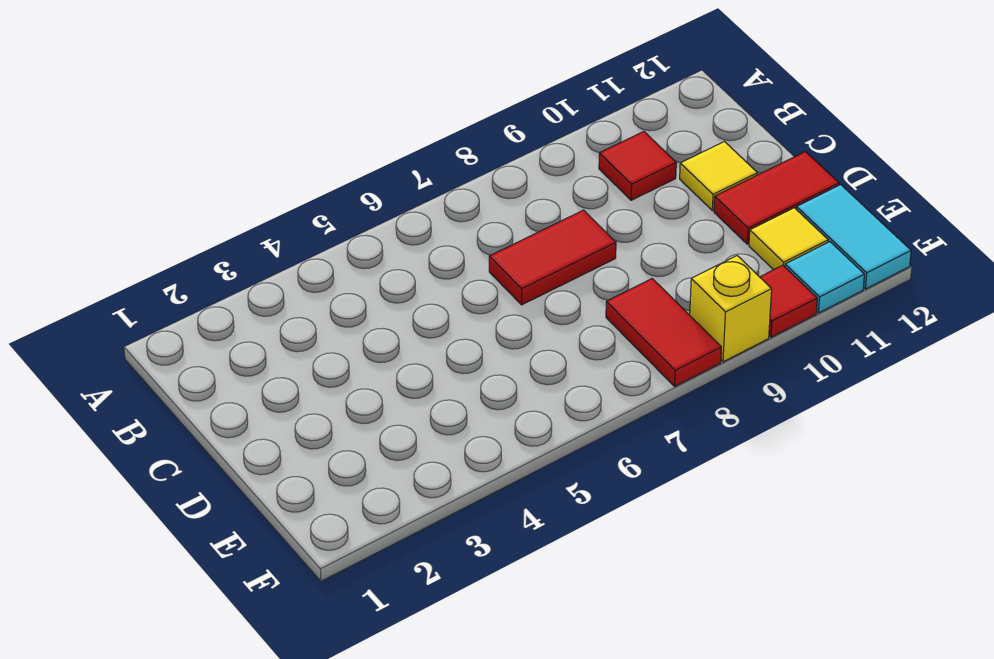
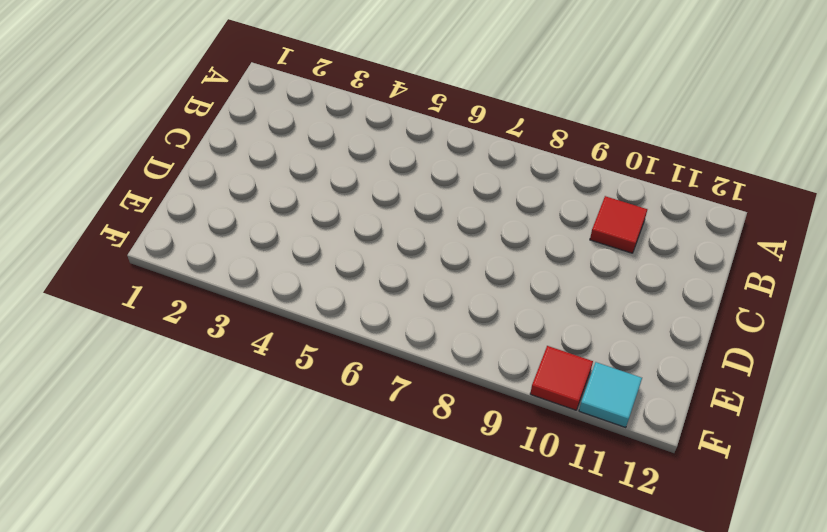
none -> red 1x2 tile [489,210,616,305]
none -> yellow 1x1 tile [680,142,757,211]

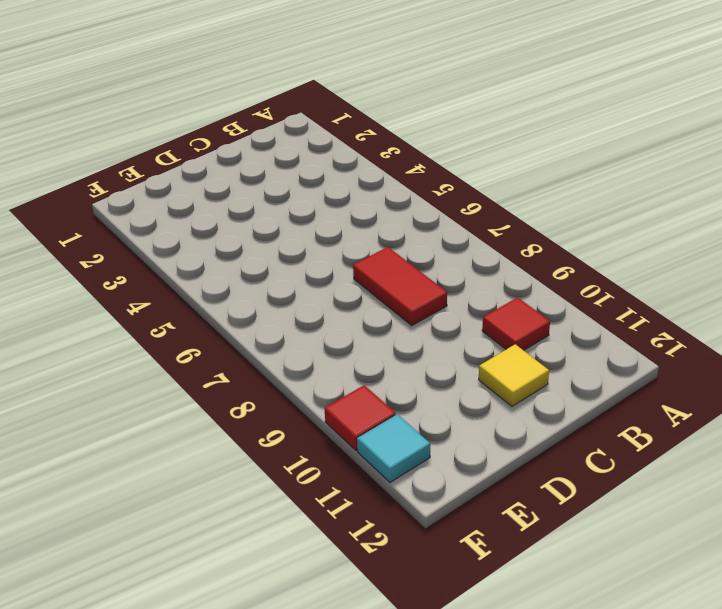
none -> red 1x2 tile [714,152,839,244]
none -> red 1x2 tile [606,279,721,386]

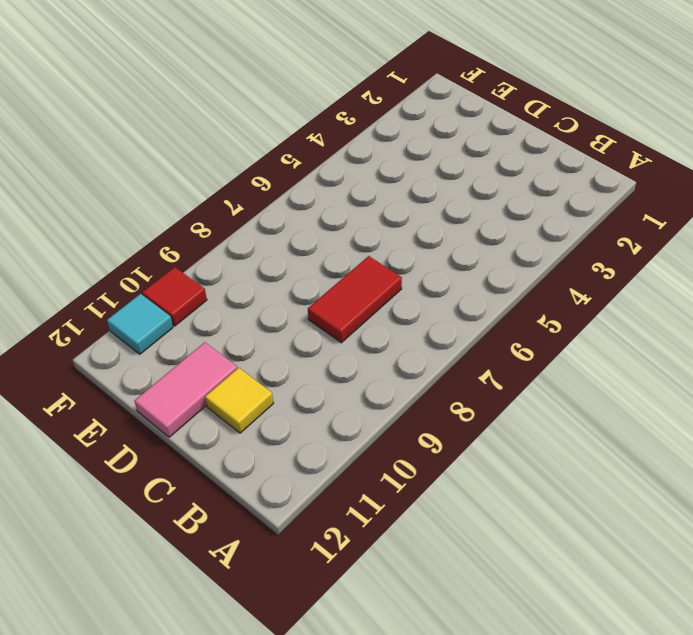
pink 1x2 tile [135,342,237,437] -> red 1x2 tile [714,152,839,244]
none -> red 1x1 tile [599,132,676,200]
none -> red 1x2 tile [606,279,721,386]

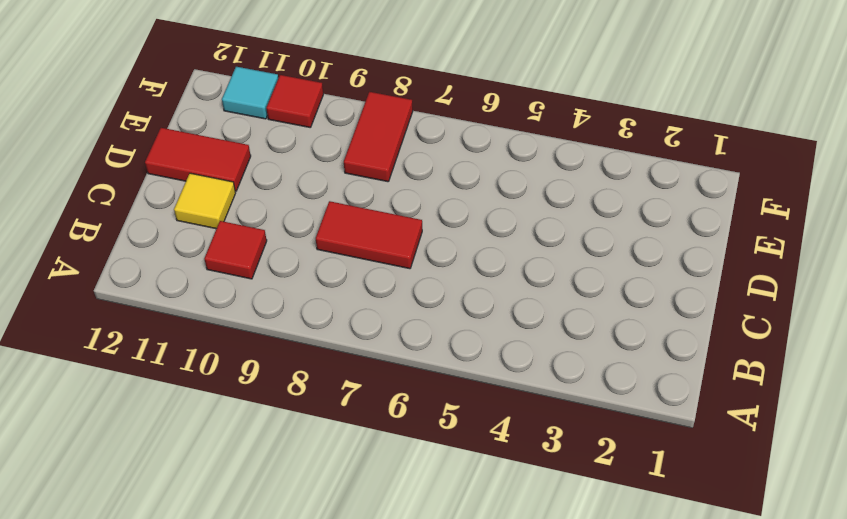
none -> yellow 1x1 tile [749,208,828,270]
none -> cyan 1x2 tile [796,185,911,289]

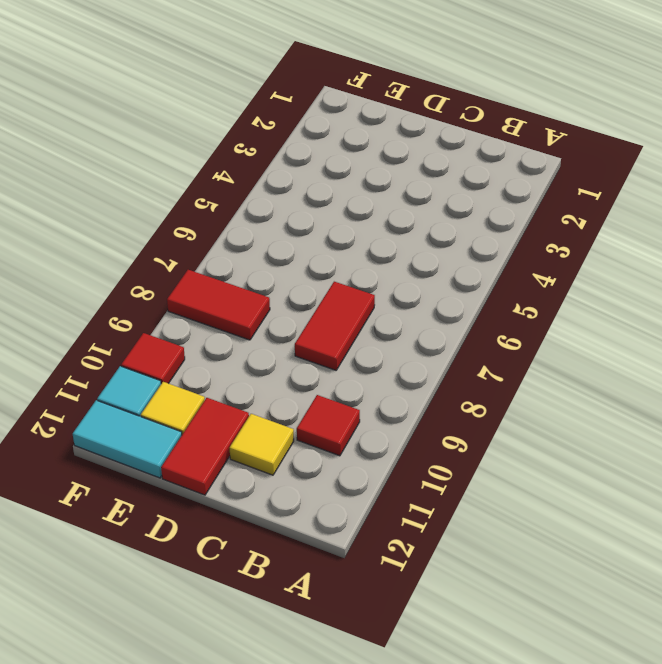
none -> yellow 1x1 brick [690,256,772,362]

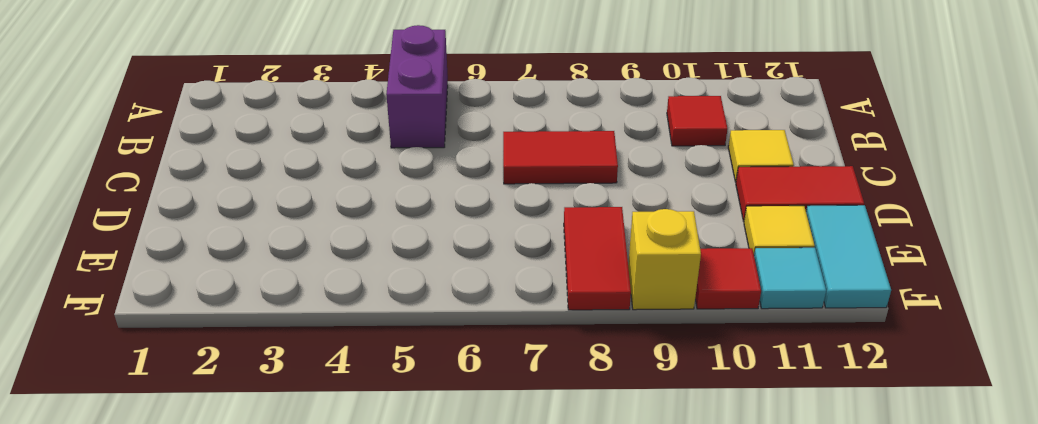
purple 1x2 brick [386,25,448,148] -> none

